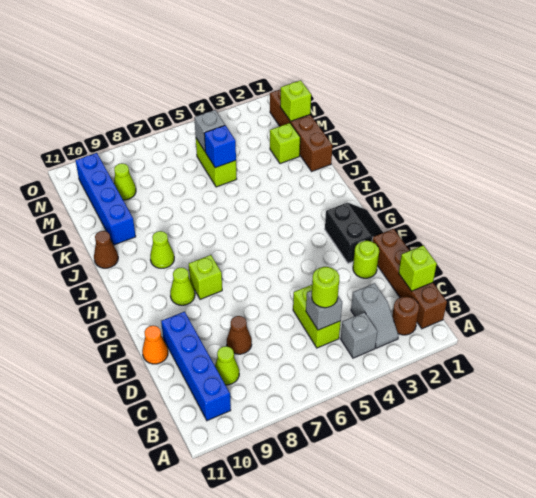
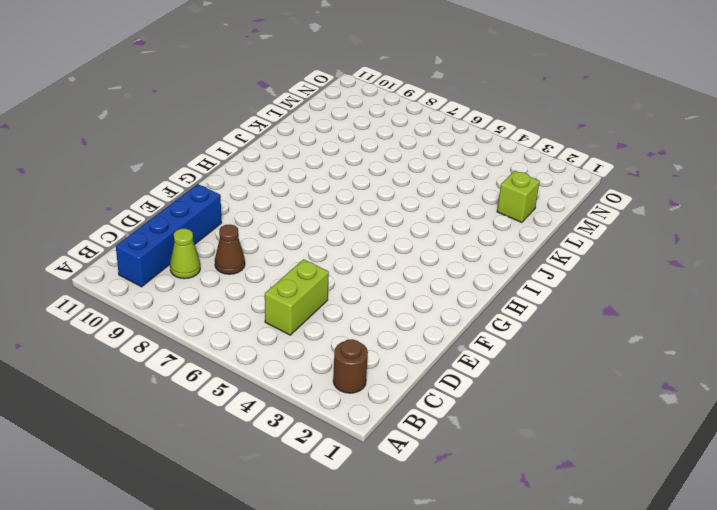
none -> brown 1x4 brick [372,229,447,329]
none -> grey 1x2 slope [351,283,399,348]
none -> grey 1x1 brick [341,312,378,358]

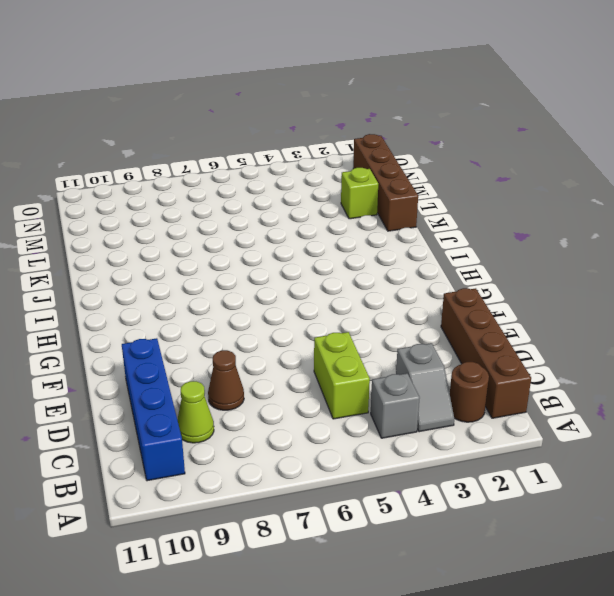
none -> lime 1x1 round brick [353,241,379,278]
none -> orange 1x1 cone [142,326,168,364]
none -> black 2x2 slope [325,203,383,263]

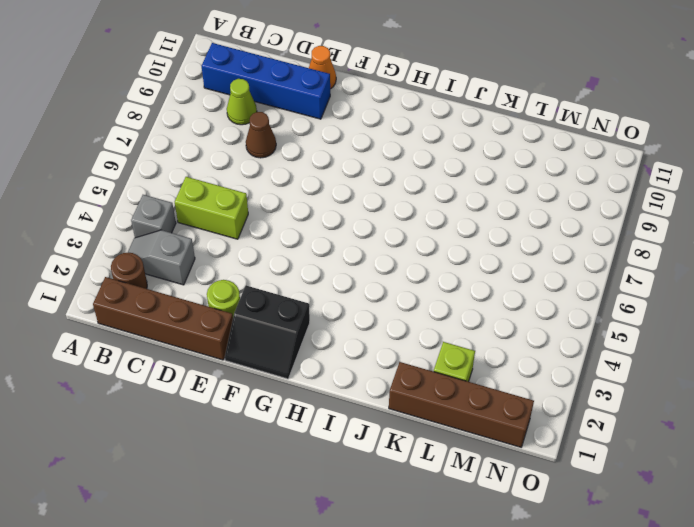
none -> lime 1x1 brick [189,255,222,299]
none -> lime 1x1 cone [170,268,195,305]
none -> lime 1x1 cone [150,231,174,268]

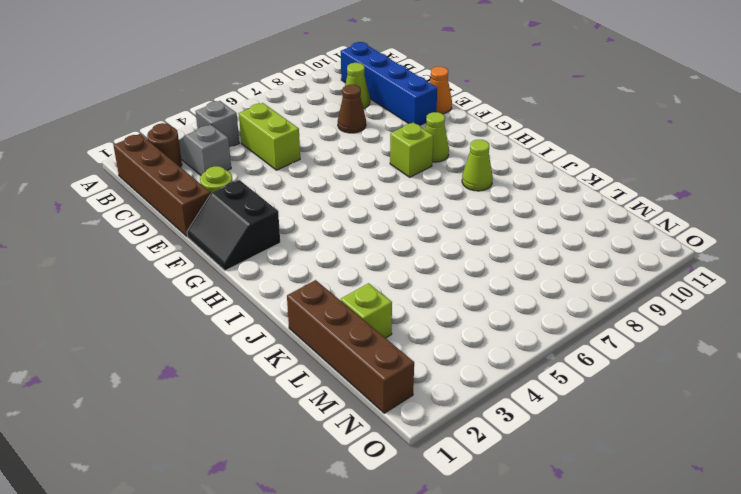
none -> brown 1x1 cone [94,231,118,268]
none -> blue 1x4 brick [75,153,136,245]
none -> lime 1x2 brick [196,139,237,187]

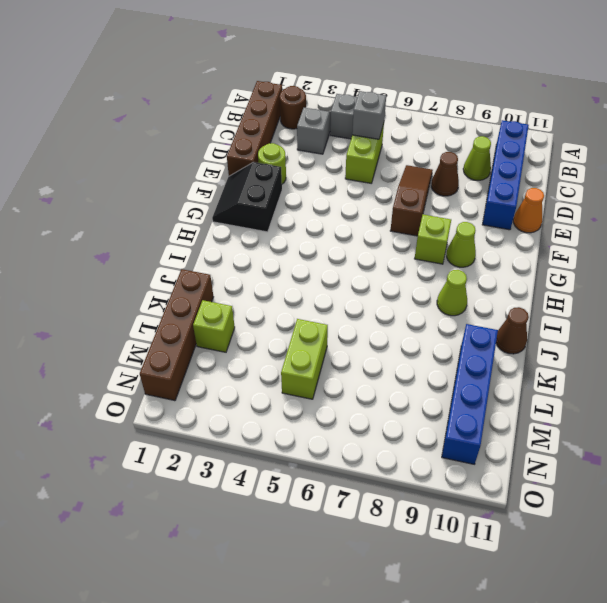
brown 1x3 slope [390,165,433,236] -> none
none -> lime 1x1 cone [114,163,136,200]
none -> lime 1x1 brick [399,245,437,291]
none -> blue 1x1 brick [204,125,236,168]

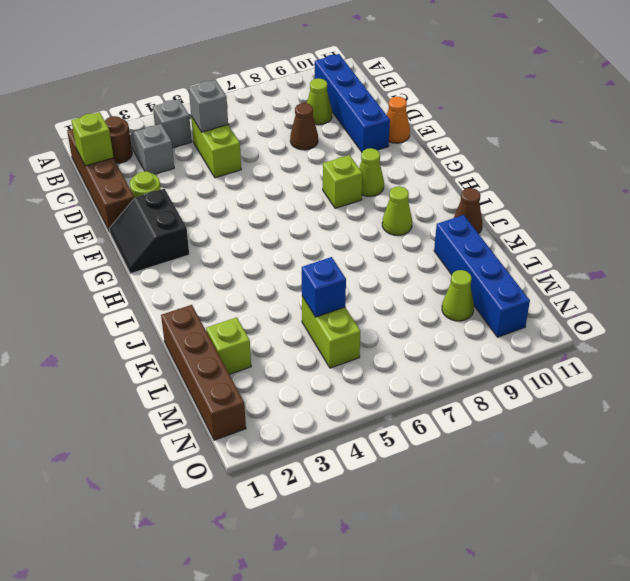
none -> lime 1x1 brick [280,80,311,121]
none -> grey 1x1 brick [194,110,225,151]
none -> lime 1x1 round brick [312,267,339,308]

